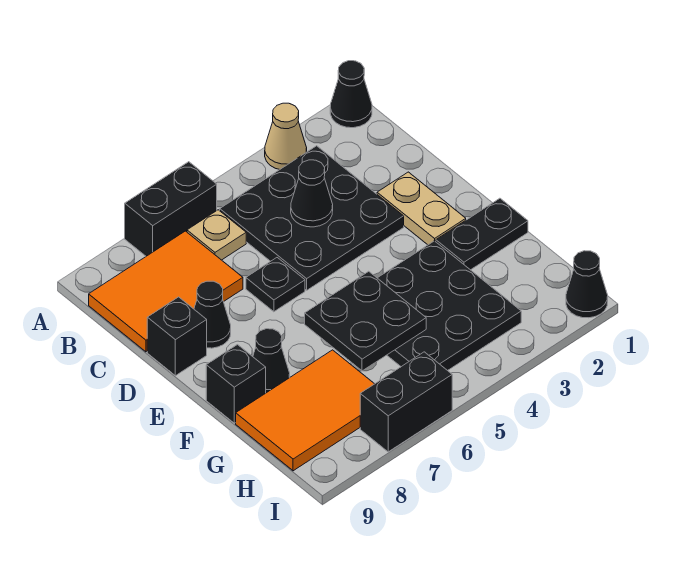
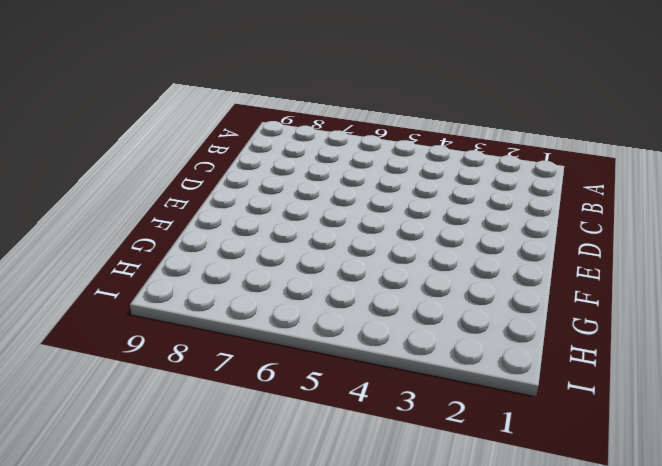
none -> black 1x1 cone [330,61,372,128]
none -> tan 1x1 cone [265,103,307,170]
none -> black 1x2 brick [125,162,217,256]

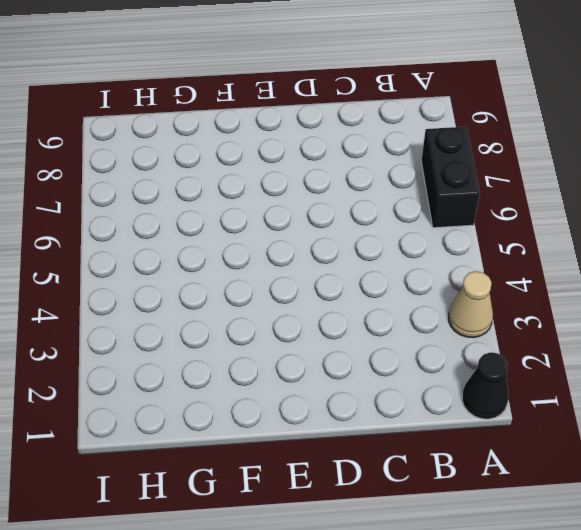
none -> black 3x3 plate [220,146,404,290]
none -> tan 1x1 plate [187,210,246,260]
none -> orange 2x3 tile [89,231,243,352]

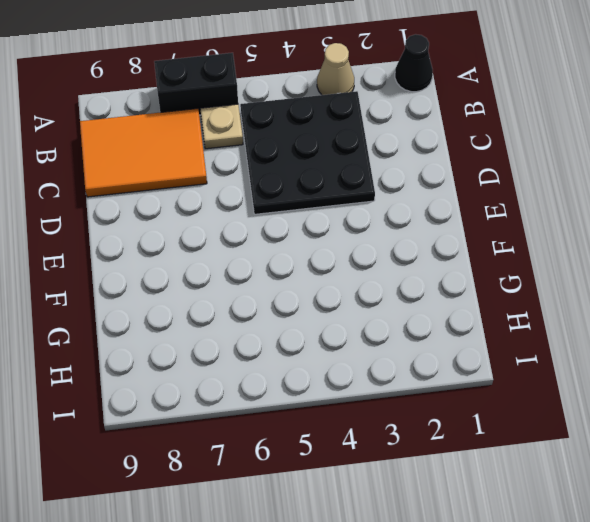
none -> tan 1x2 plate [377,172,466,245]
none -> black 1x1 plate [246,258,305,312]
none -> black 1x1 cone [194,281,231,348]

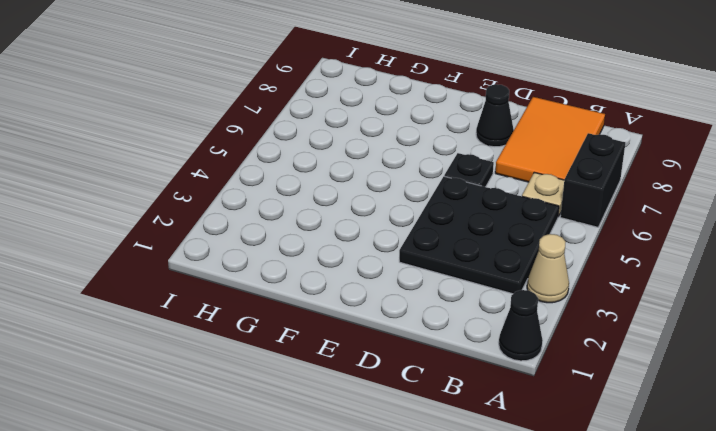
none -> tan 1x2 plate [377,172,466,245]
none -> black 1x1 brick [147,297,207,376]
none -> black 1x2 plate [436,198,528,270]

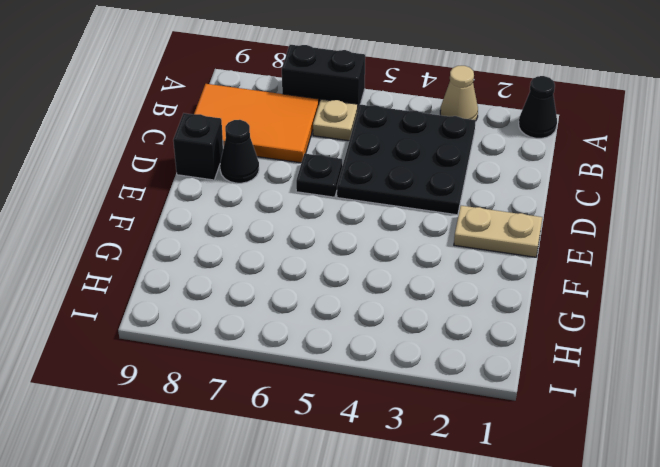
tan 1x2 plate [454,206,542,257] -> tan 1x2 plate turned to [377,172,466,245]
none -> black 1x2 plate [436,198,528,270]
none -> black 3x3 plate [378,241,521,371]
none -> black 1x1 cone [253,329,290,393]

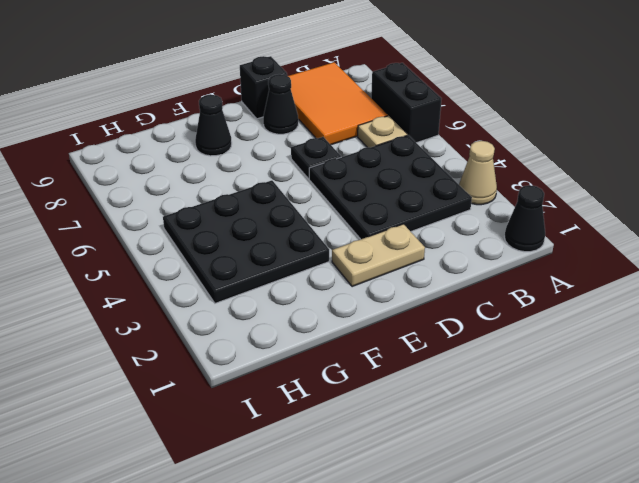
none -> black 1x2 plate [436,198,528,270]
none -> black 1x1 brick [206,345,266,423]
none -> orange 2x3 tile [236,350,374,471]

